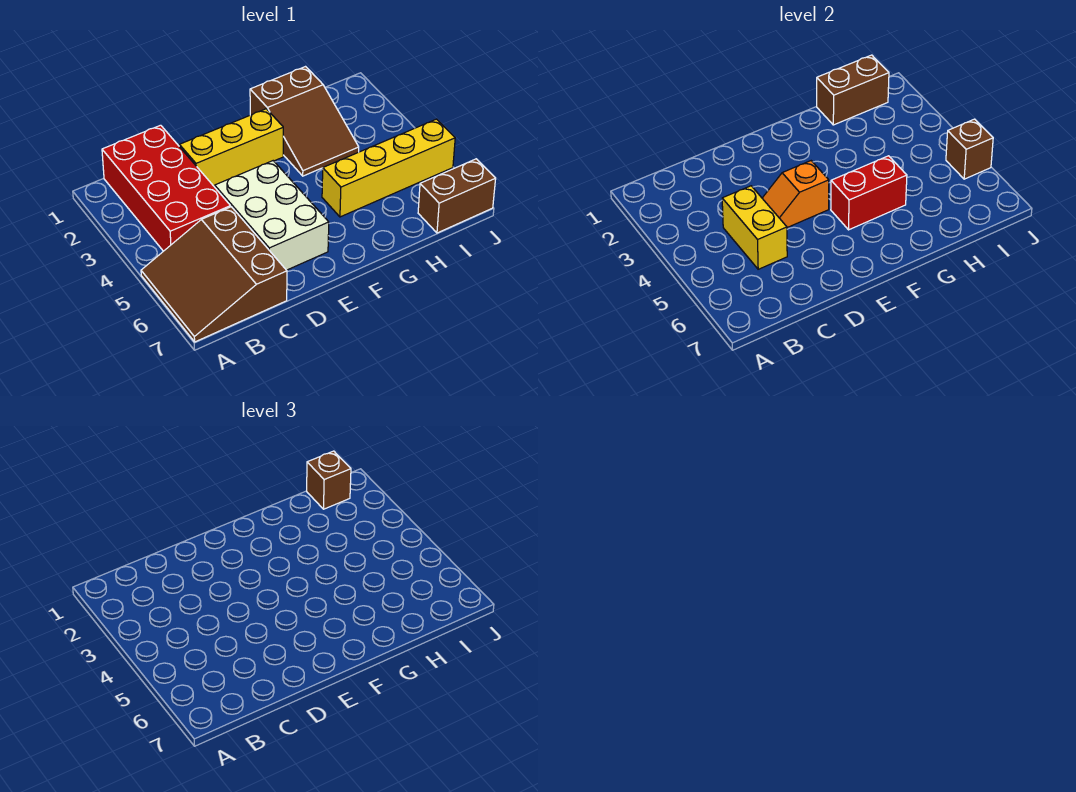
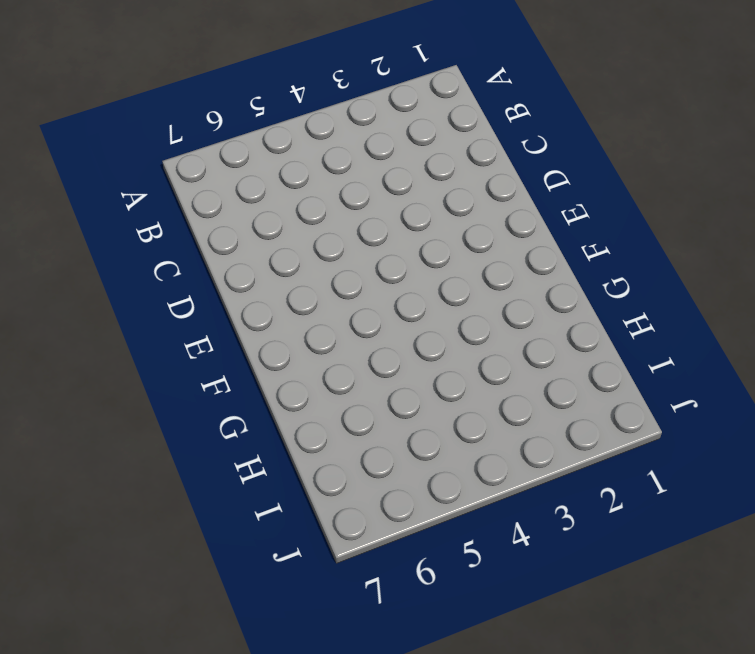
none -> brown 3x3 slope [141,207,287,342]
none -> red 2x4 brick [102,125,231,251]
none -> yellow 1x3 brick [179,109,283,186]

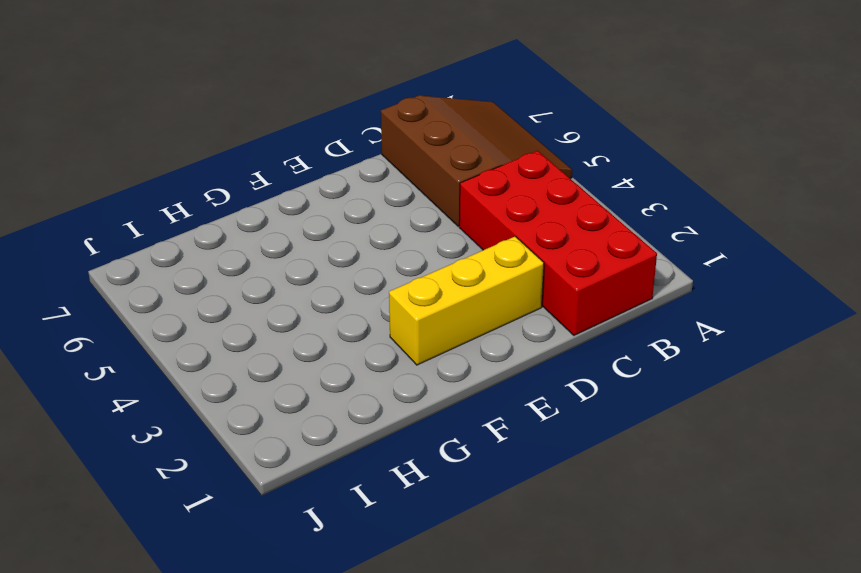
none -> white 2x3 brick [215,161,329,270]
none -> brown 2x3 slope [250,67,359,176]
none -> yellow 1x4 brick [322,119,455,217]

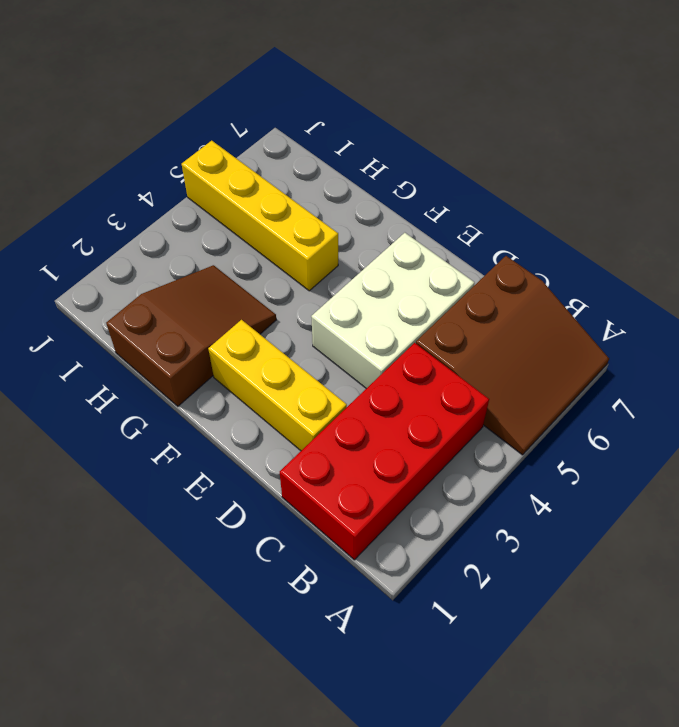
none -> brown 1x2 brick [418,159,496,233]
none -> yellow 1x2 brick [722,186,787,269]
none -> orange 1x2 slope [762,161,829,228]

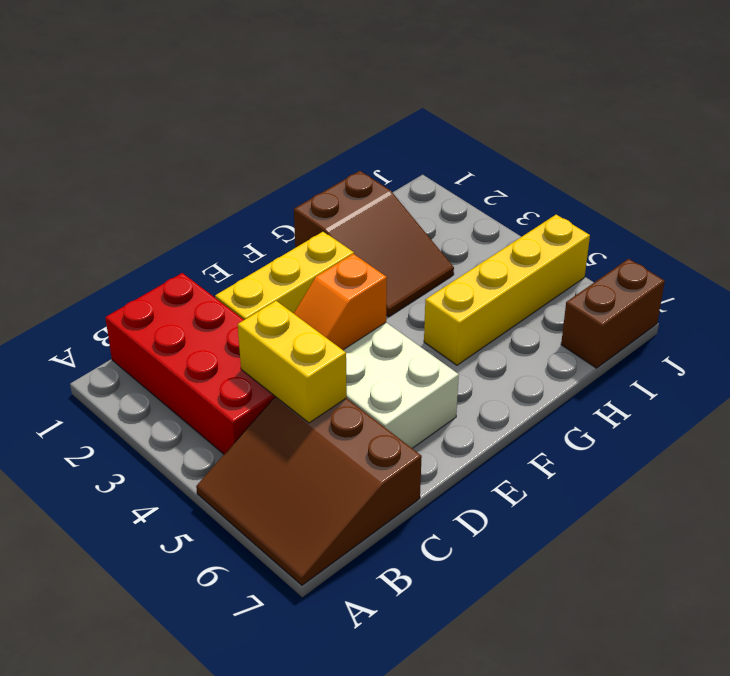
none -> red 1x2 brick [831,156,907,230]
none -> brown 1x2 brick [817,55,889,125]
none -> brown 1x1 brick [946,119,993,179]

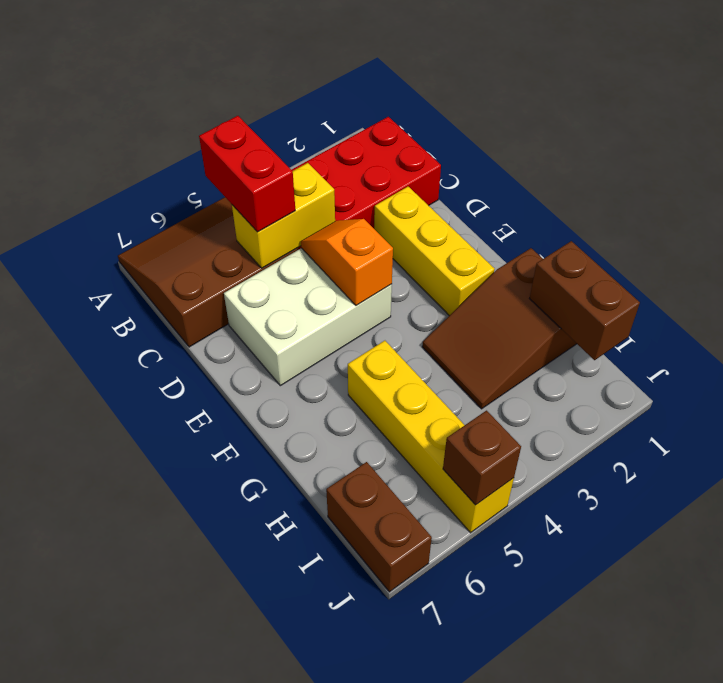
red 1x2 brick [199,116,295,232] -> red 1x2 brick moved to [831,156,907,230]
none -> brown 1x1 brick [307,451,351,509]

